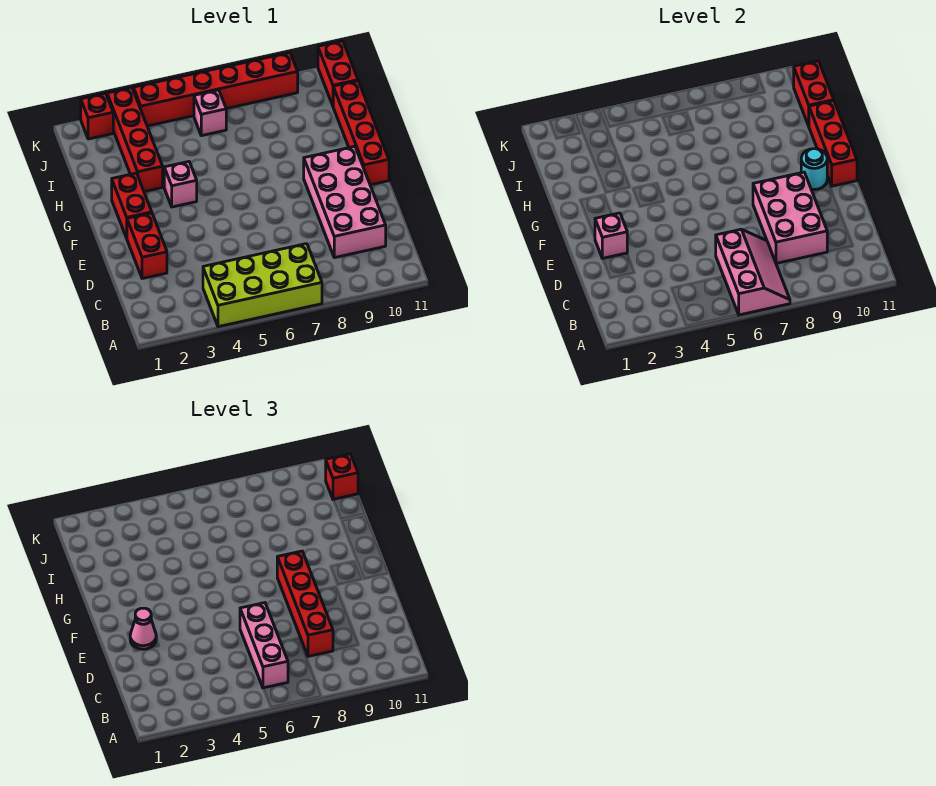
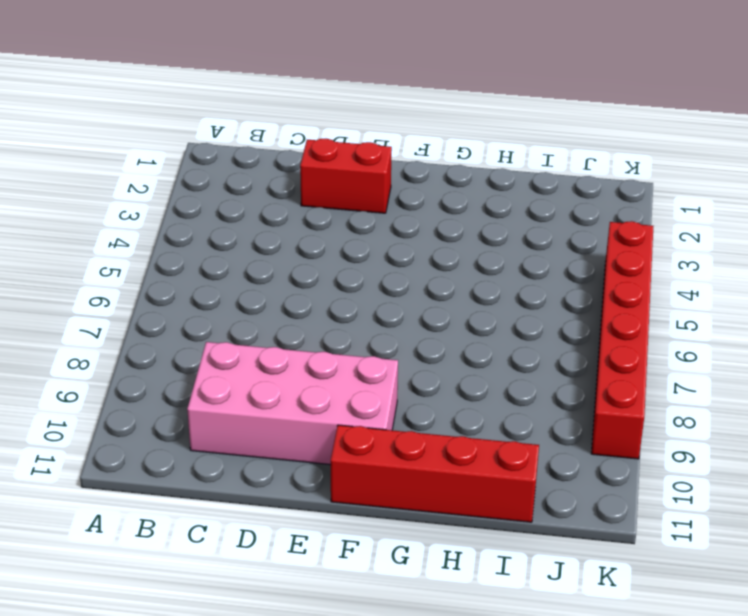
none -> lime 2x4 brick [203,244,322,327]
none -> red 1x2 brick [112,173,152,238]
none -> pink 1x1 brick [164,162,197,207]

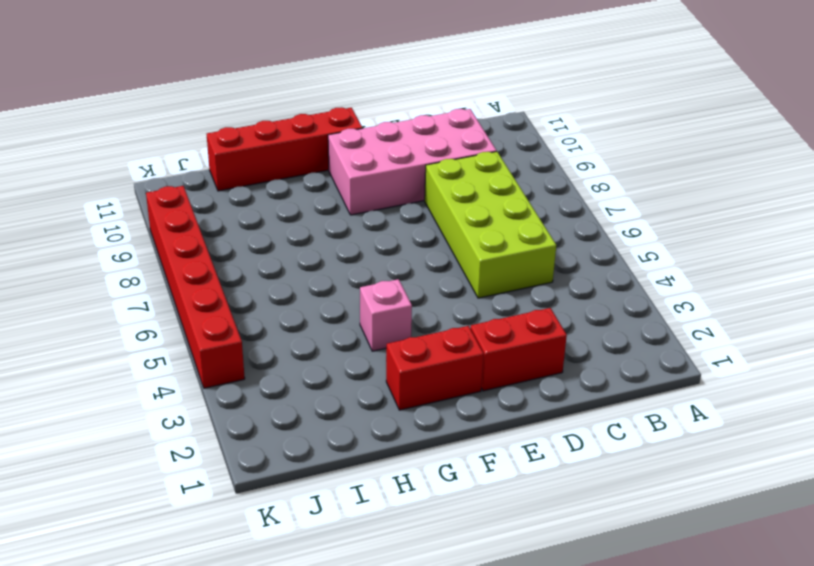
lime 2x4 brick [425,152,556,298] -> lime 2x4 brick moved to [203,244,322,327]
none -> red 1x4 brick [107,88,163,192]
none -> pink 1x1 brick [194,90,226,136]
none -> red 1x2 brick [318,41,358,106]

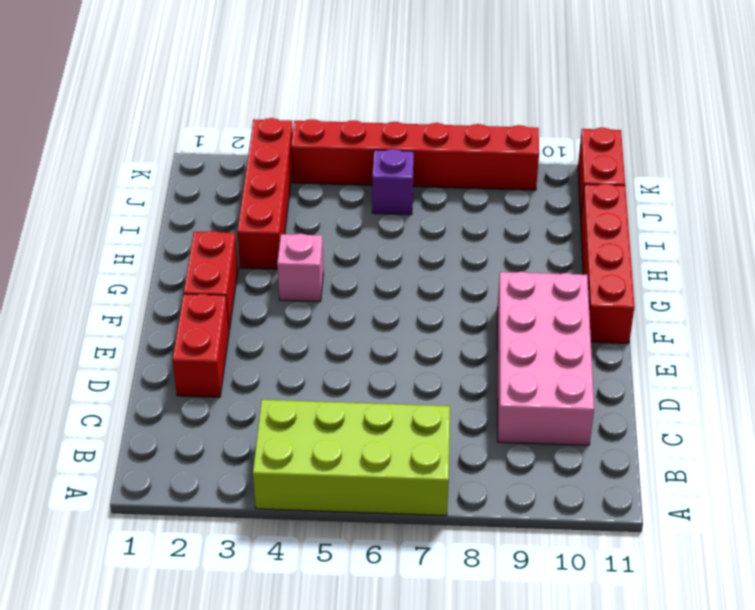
purple 1x1 brick [372,149,414,215] -> pink 1x1 brick [194,90,226,136]
none -> red 1x1 brick [81,93,113,139]
none -> pink 2x3 slope [716,229,790,315]
none -> pink 2x3 brick [753,172,827,263]

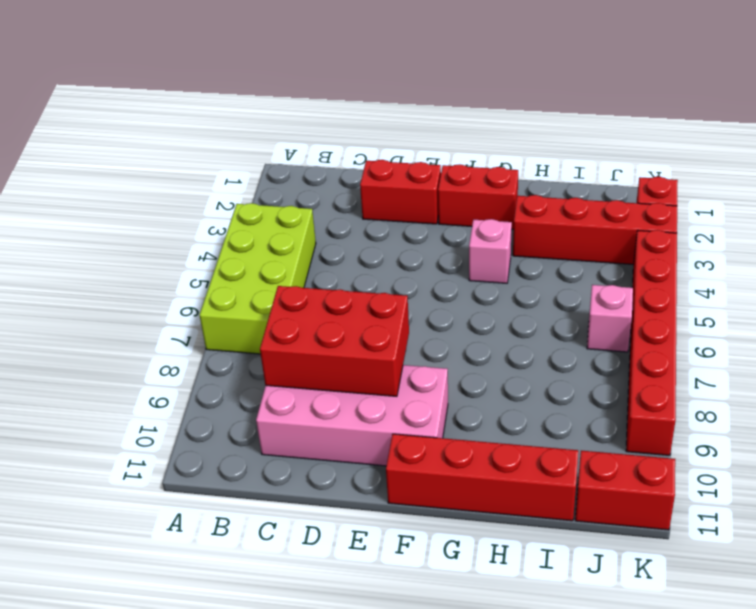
red 2x3 brick [260,286,409,396] -> pink 2x3 brick [753,172,827,263]
none -> pink 2x3 slope [716,229,790,315]
none -> pink 1x1 brick [595,213,627,258]
none -> cyan 1x1 round brick [801,149,827,190]

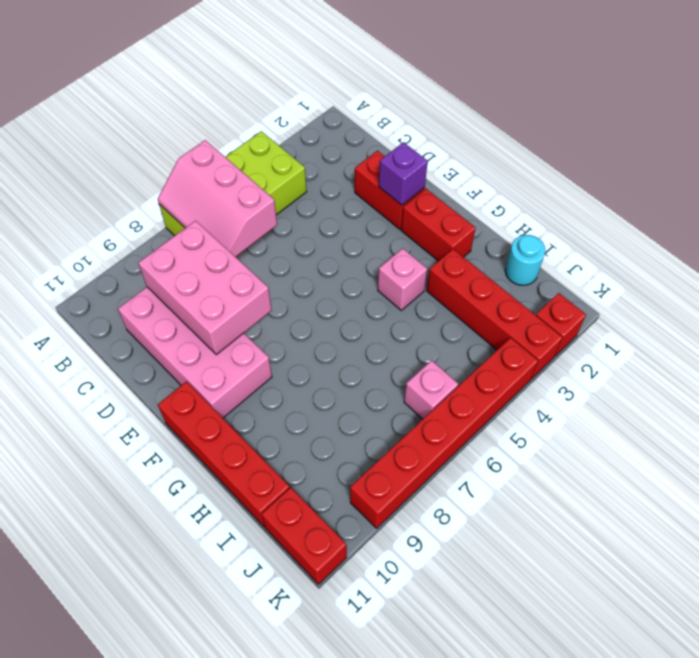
purple 1x1 brick [379,142,428,205] -> pink 1x1 brick [595,213,627,258]
cyan 1x1 round brick [505,235,545,285] -> cyan 1x1 round brick moved to [801,149,827,190]
none -> red 1x3 brick [809,101,857,186]
none -> red 1x2 brick [794,61,834,126]
none -> pink 1x3 brick [240,603,288,688]

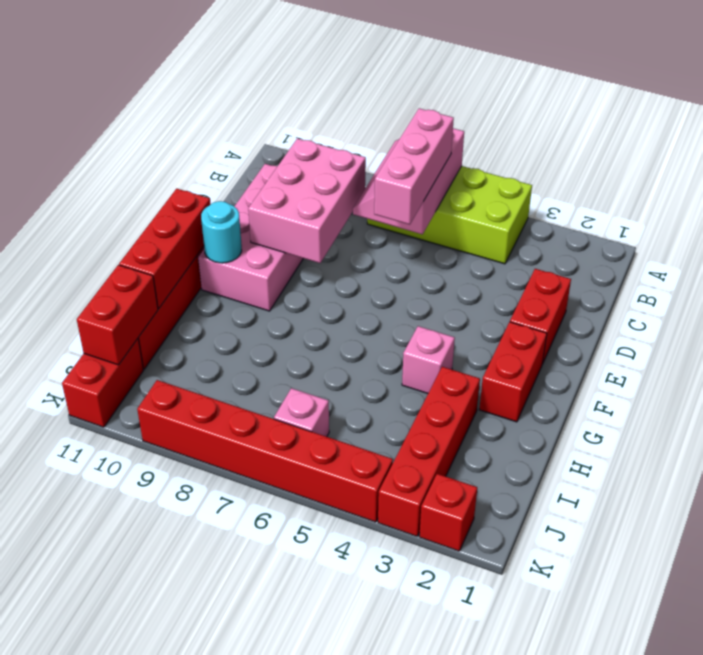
none -> pink 1x1 brick [595,213,627,258]
none -> red 1x4 brick [277,551,333,656]
none -> pink 1x1 cone [130,608,156,649]

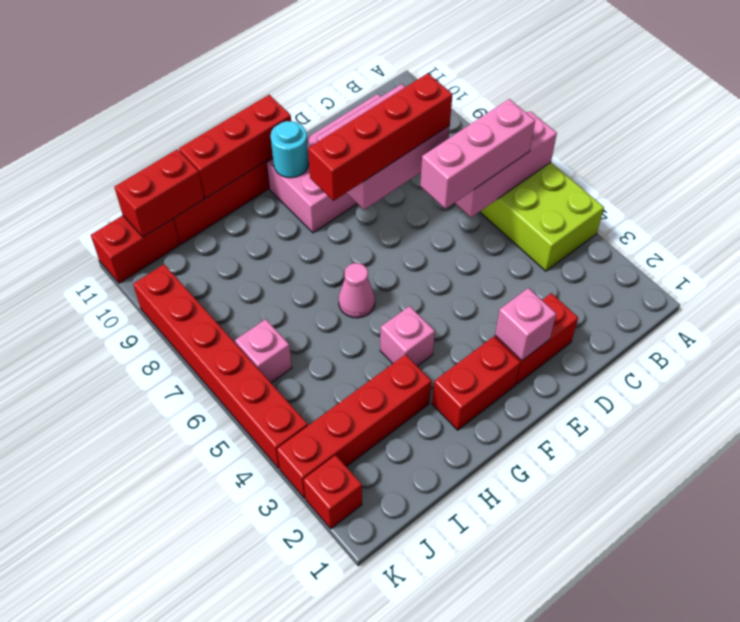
pink 1x1 cone [339,263,375,318] -> pink 1x1 cone moved to [130,608,156,649]
none -> red 1x1 brick [326,454,358,500]

